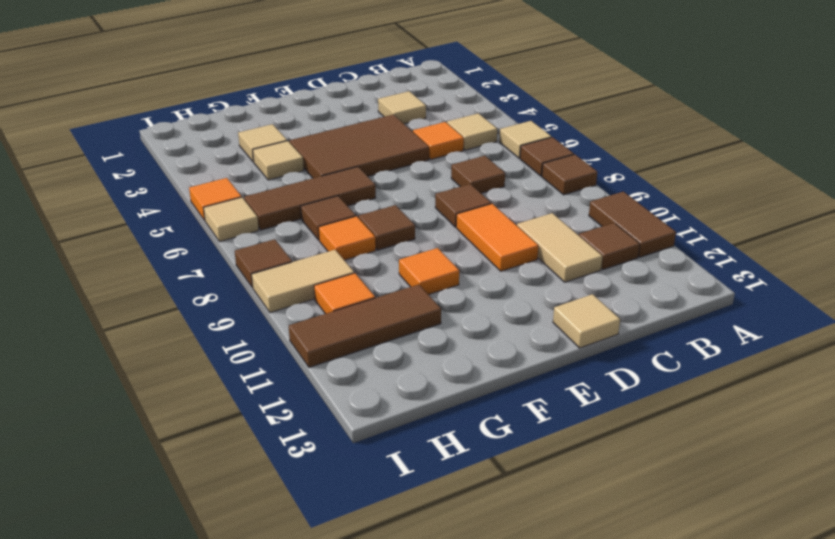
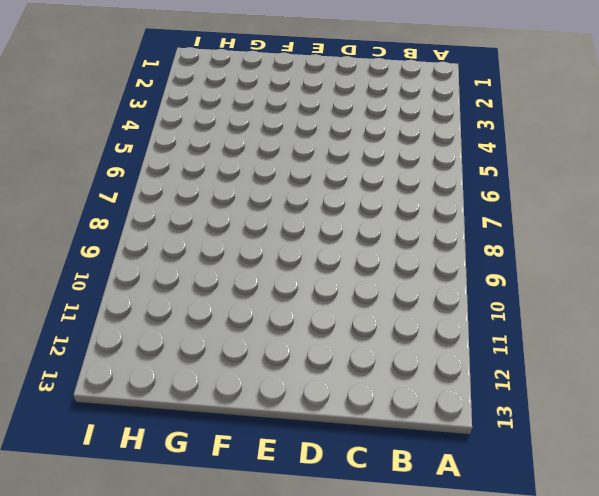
none -> tan 1x1 tile [499,121,552,158]
none -> brown 1x1 tile [520,137,574,176]
none -> brown 1x1 tile [542,154,597,195]

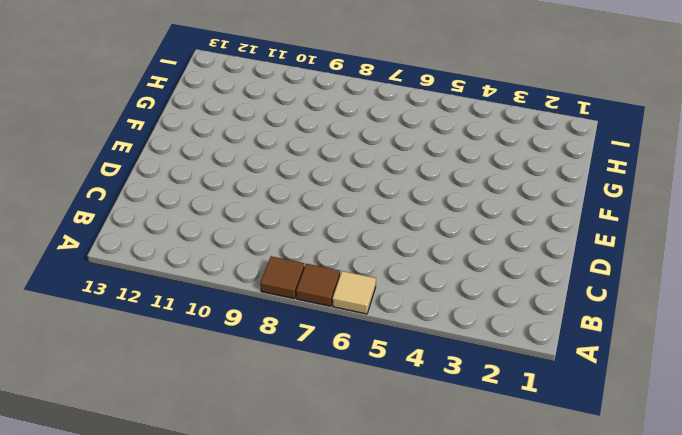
none -> brown 1x2 tile [589,192,676,257]
none -> tan 1x1 tile [447,113,497,150]
none -> brown 1x1 tile [579,223,640,270]

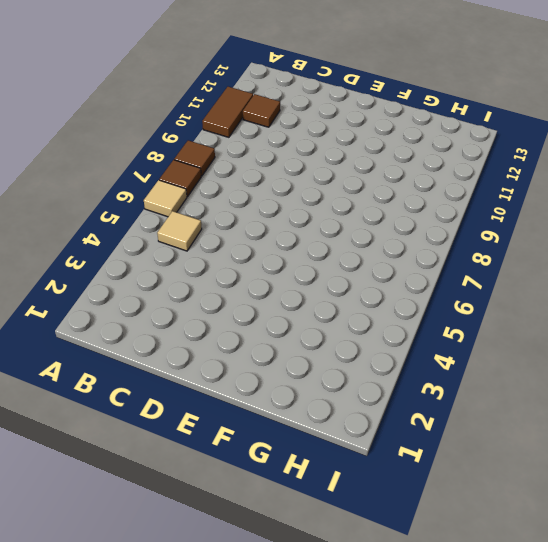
none -> tan 1x1 tile [378,91,426,124]
none -> orange 1x1 tile [413,122,464,159]
none -> brown 1x1 tile [451,156,505,193]

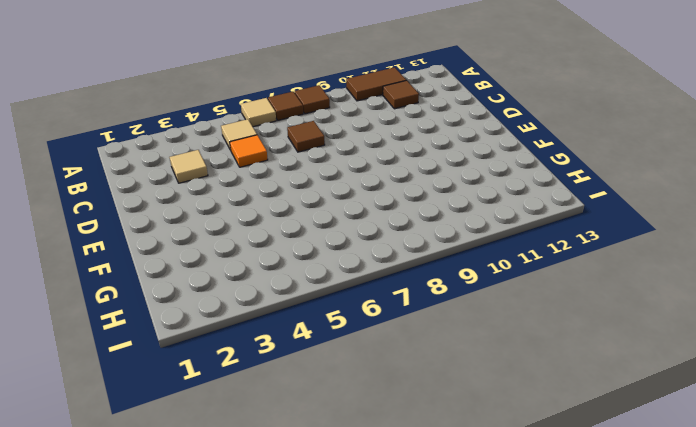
none -> tan 1x2 tile [517,213,603,282]
none -> brown 2x3 tile [290,115,429,178]
none -> brown 1x1 tile [435,184,491,227]

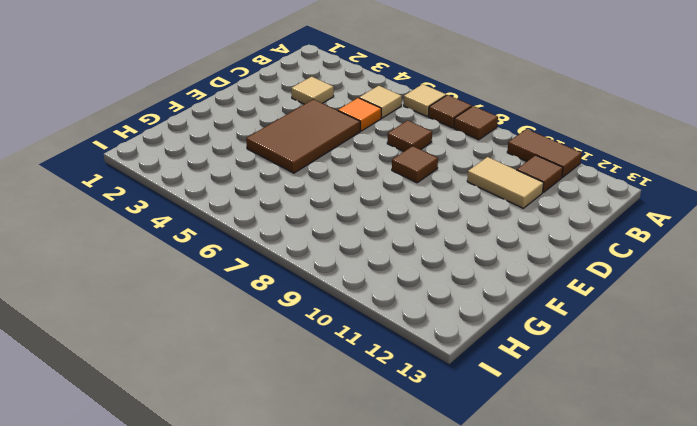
none -> orange 1x2 tile [456,204,538,271]
none -> tan 1x1 tile [553,294,620,348]
none -> brown 1x3 tile [244,167,376,230]

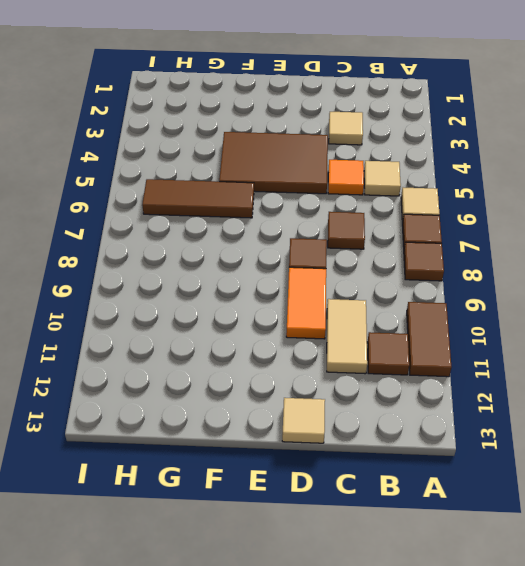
none -> brown 1x1 tile [359,205,415,250]
none -> orange 1x1 tile [399,248,459,295]
none -> tan 1x1 tile [238,124,287,162]

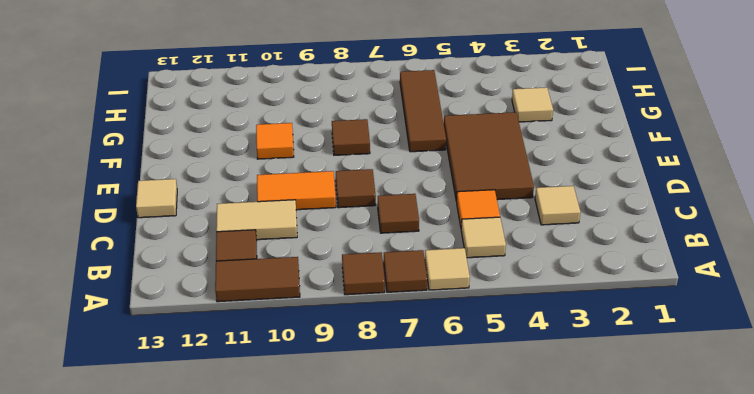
none -> tan 1x1 tile [253,141,304,180]
none -> brown 1x1 tile [301,196,356,240]
none -> orange 1x1 tile [318,216,376,260]

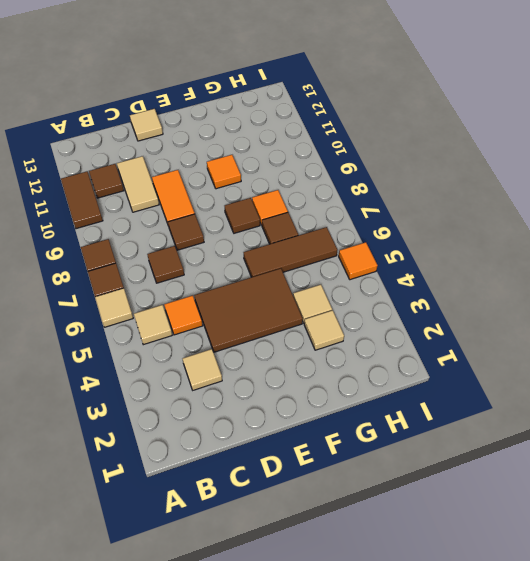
none -> brown 1x3 tile [289,284,441,367]
none -> tan 1x2 tile [252,250,354,313]
none -> orange 1x1 tile [314,273,375,314]

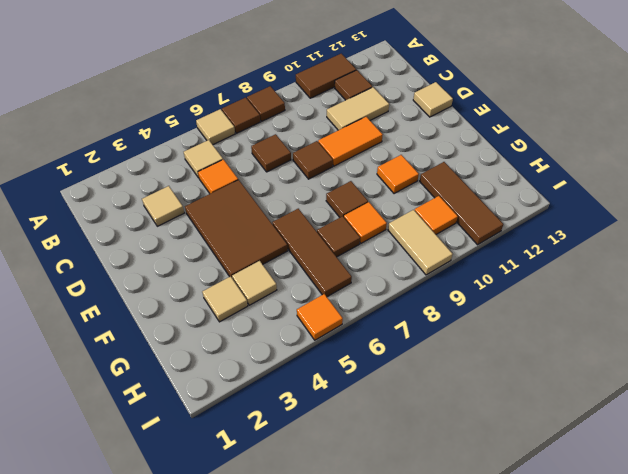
none -> tan 1x1 tile [204,197,259,242]
none -> brown 1x1 tile [235,239,292,288]

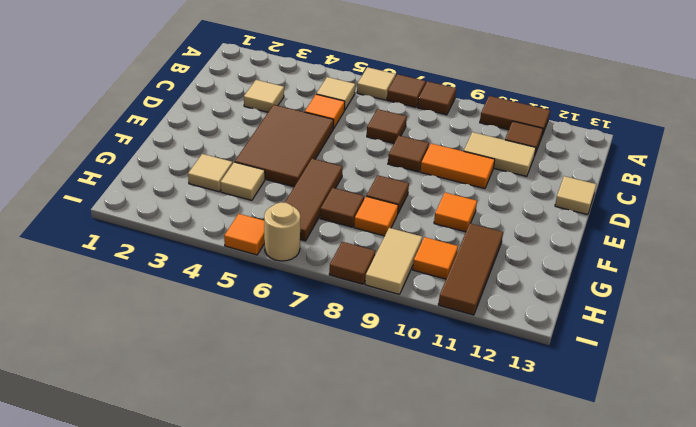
tan 1x1 round brick [264,202,300,261] -> tan 1x1 tile [204,197,259,242]

